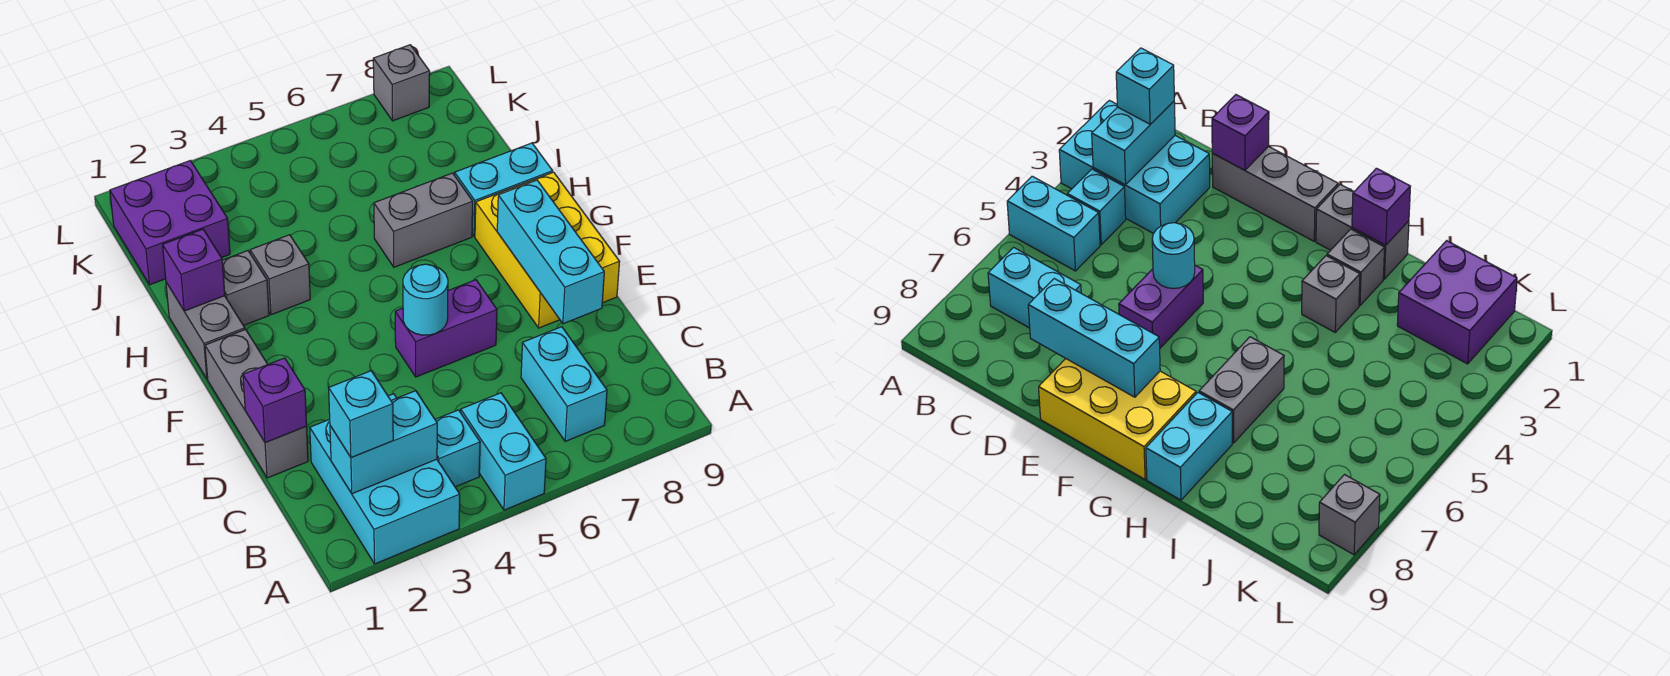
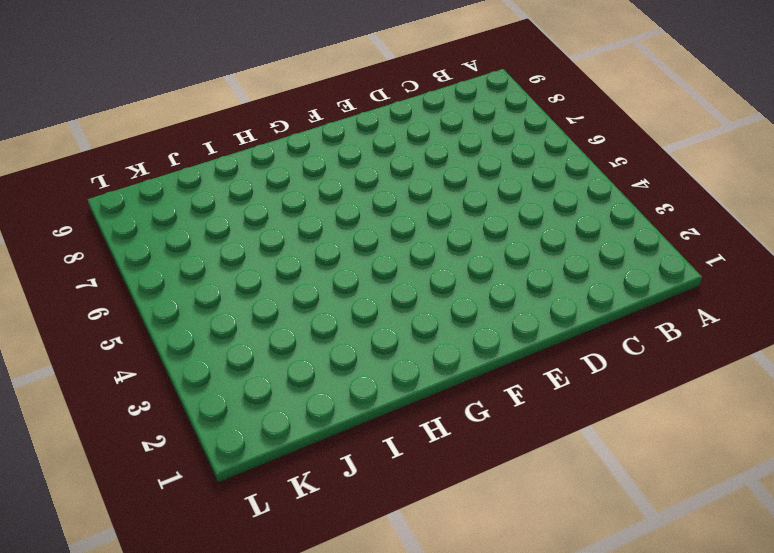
none -> cyan 2x3 brick [310,394,460,564]
none -> cyan 1x2 brick [461,393,546,510]
none -> cyan 1x1 brick [435,410,480,487]

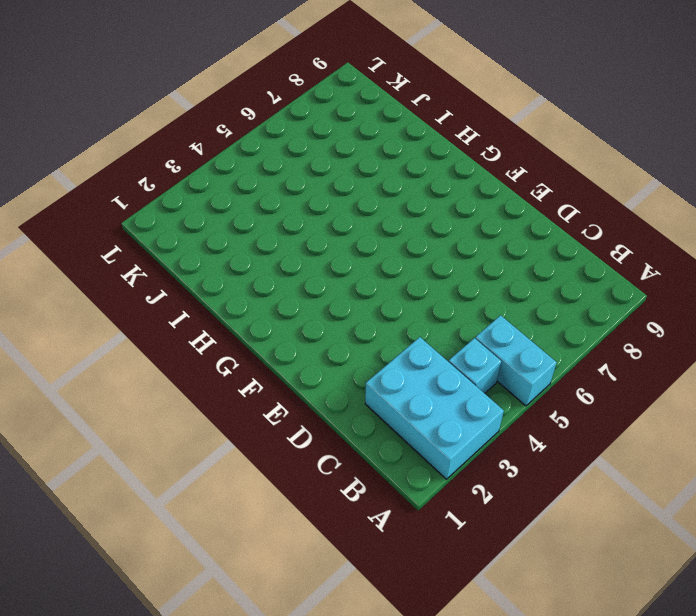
none -> cyan 1x2 brick [521,327,607,441]
none -> grey 1x3 brick [205,329,308,478]
none -> purple 1x2 brick [395,280,497,377]

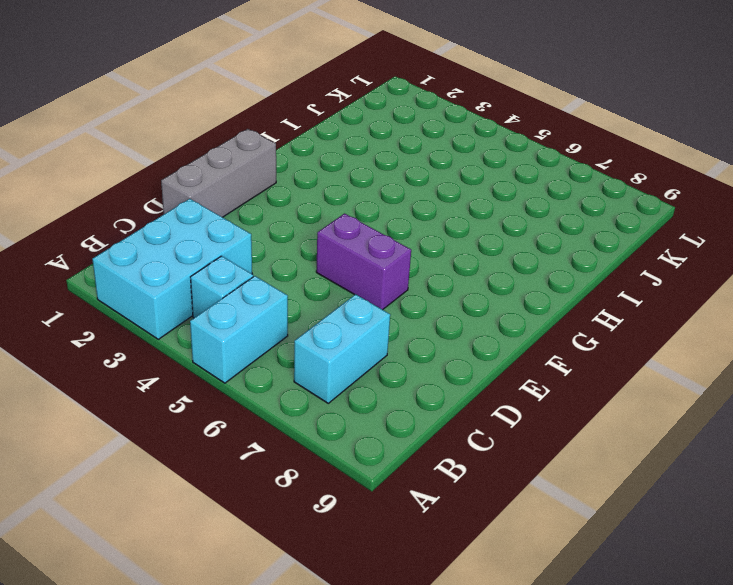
none -> yellow 2x3 brick [475,172,620,328]
none -> grey 1x2 brick [166,282,245,379]
none -> grey 1x1 brick [222,251,269,326]

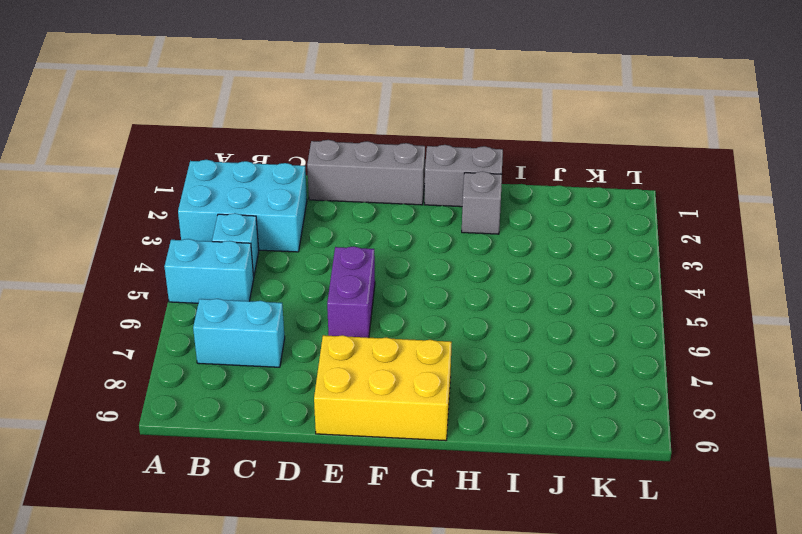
none -> grey 1x1 brick [250,235,310,315]
none -> grey 1x2 brick [374,173,473,267]
none -> cyan 1x2 brick [455,143,553,236]

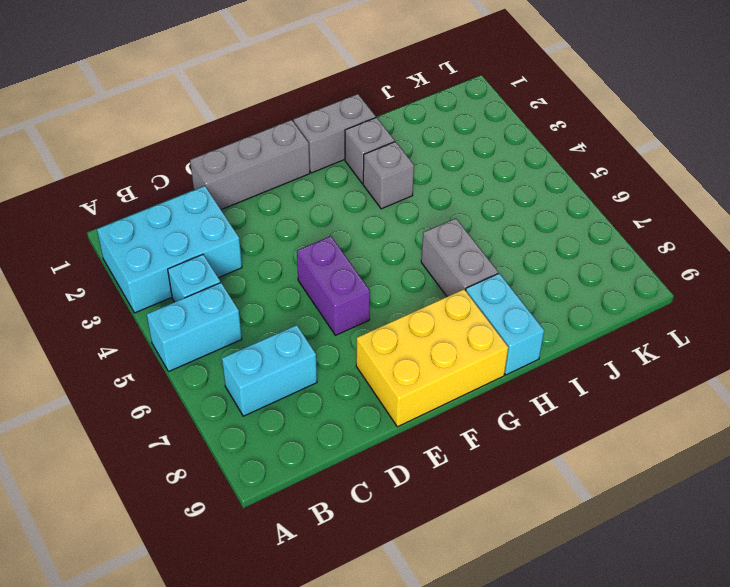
none -> purple 2x2 brick [110,161,230,285]
none -> grey 1x1 brick [373,45,430,121]
none -> cyan 1x2 brick [330,391,437,494]

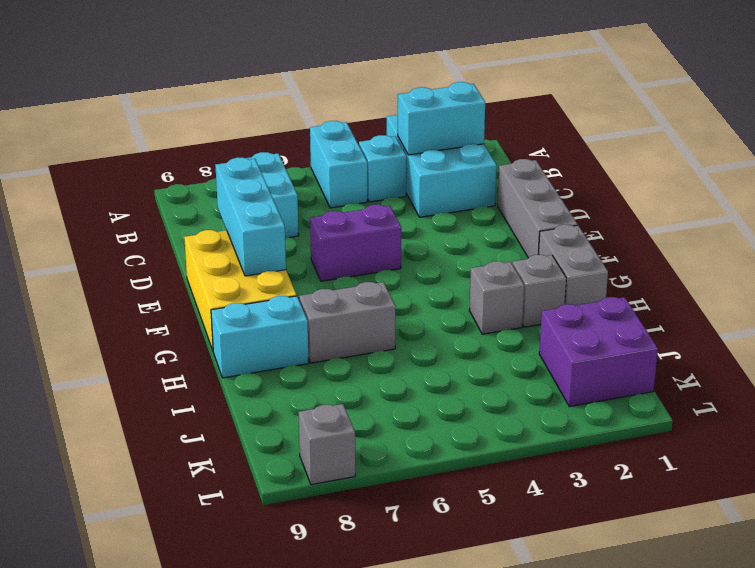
none -> purple 1x1 brick [243,358,307,443]
none -> cyan 1x1 round brick [403,264,448,335]
none -> purple 1x1 brick [163,229,225,311]

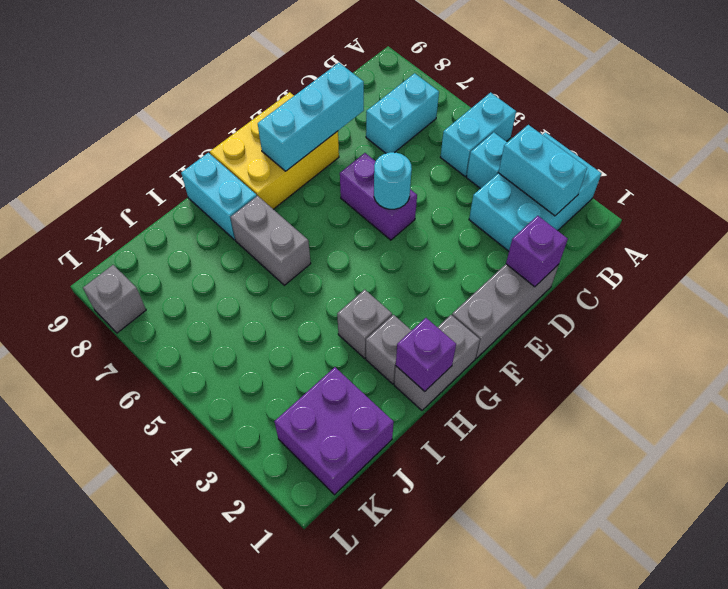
none -> cyan 1x1 brick [329,371,393,457]

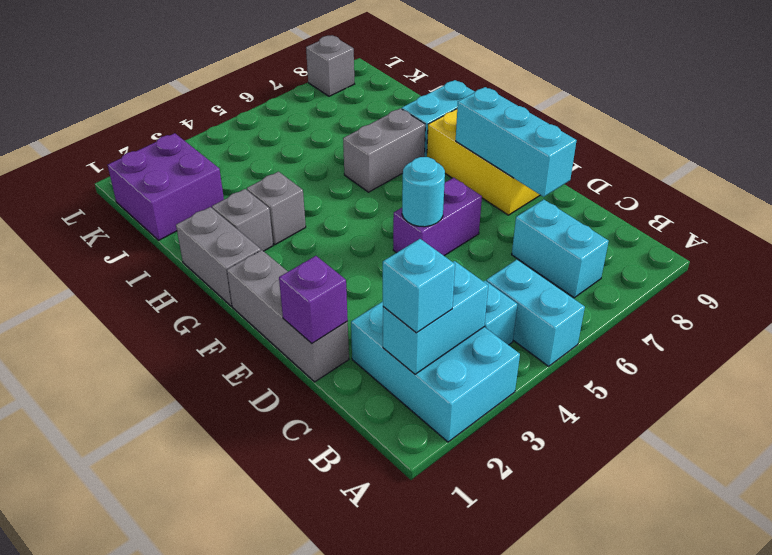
none -> purple 1x1 brick [163,229,225,311]

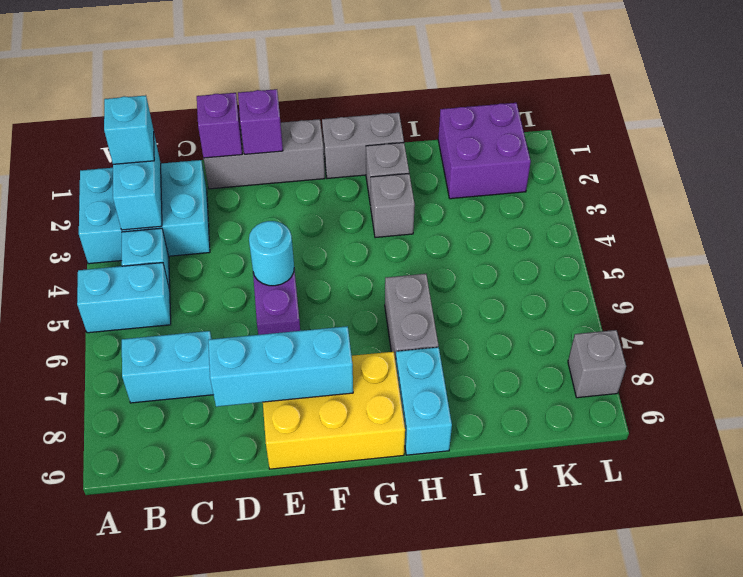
purple 1x1 brick [238,89,283,154] -> purple 1x1 brick moved to [163,229,225,311]

